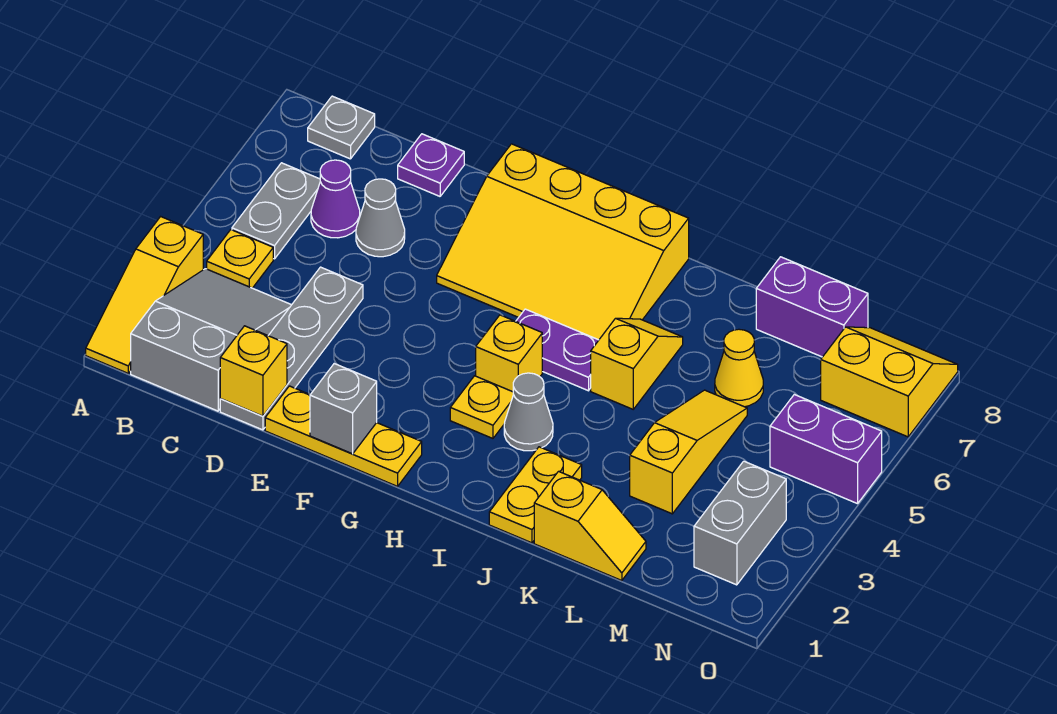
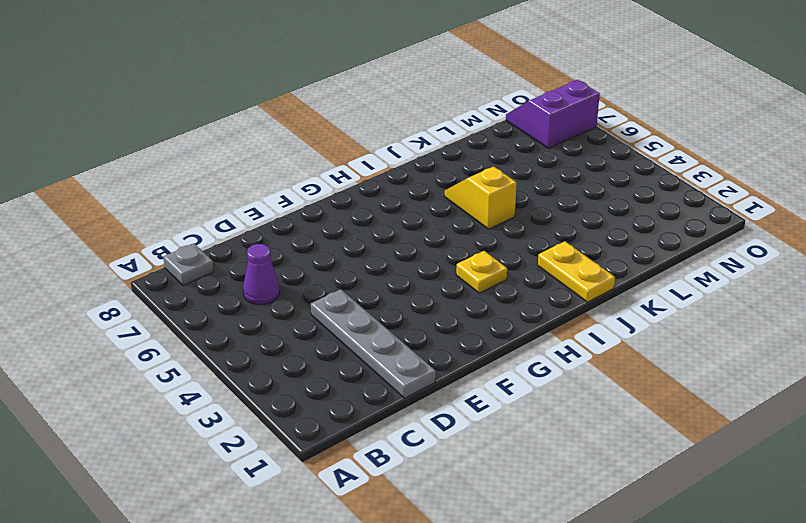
purple 2x2 slope [506,80,600,148] -> yellow 2x2 slope [821,327,958,437]
none -> yellow 1x3 slope [86,217,203,373]
none -> grey 2x3 slope [131,269,291,411]
none -> yellow 1x1 plate [207,230,273,288]

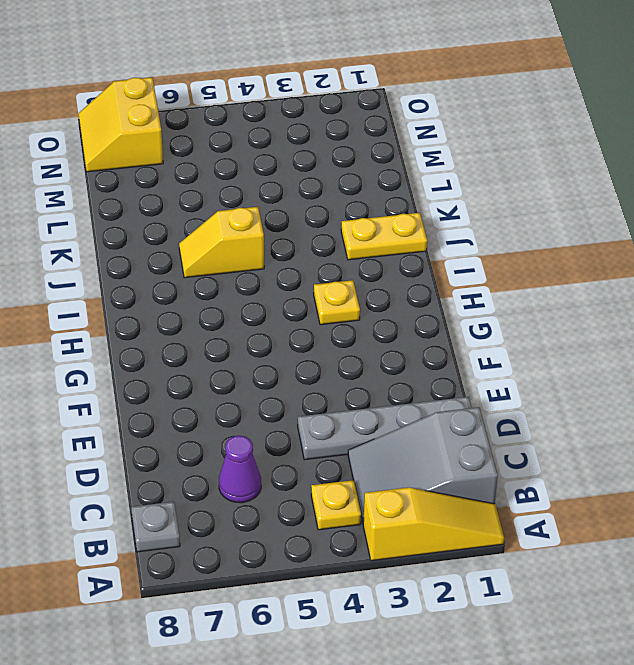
none -> grey 1x2 plate [232,163,320,259]
none -> grey 1x1 cone [356,179,405,257]
none -> purple 1x1 plate [398,134,464,196]

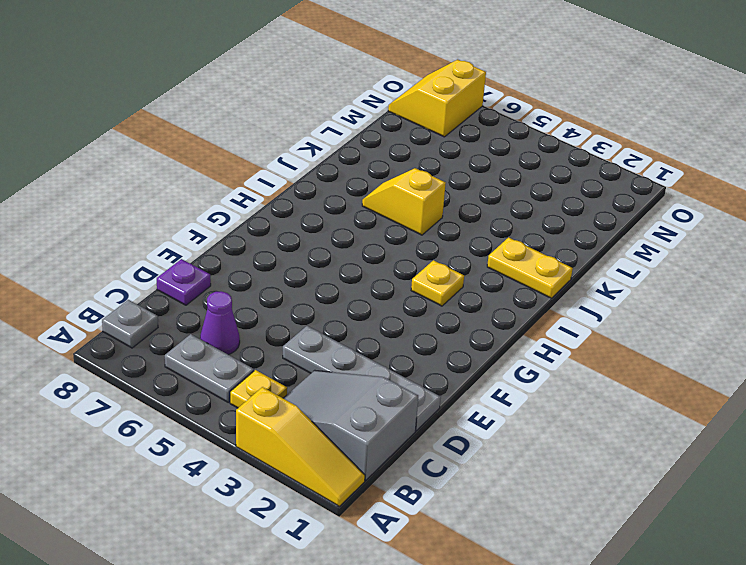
none -> grey 1x1 cone [356,179,405,257]
none -> yellow 1x3 plate [265,386,422,486]
none -> yellow 3x4 slope [437,144,689,340]

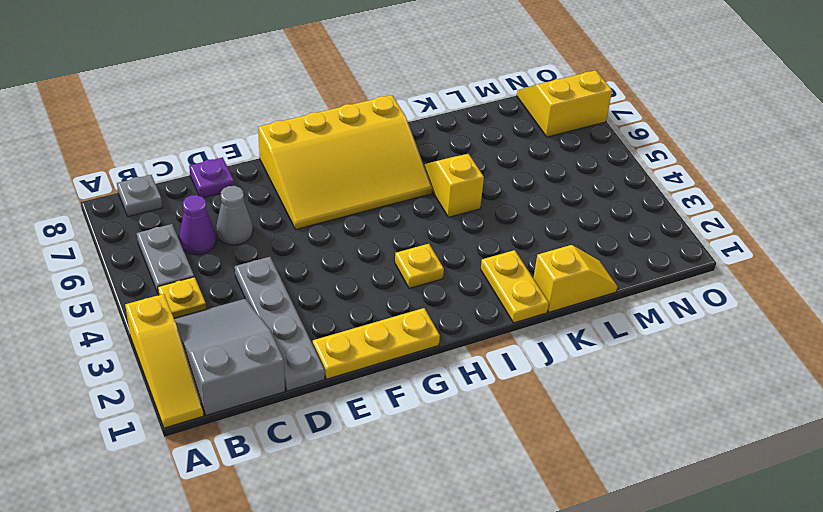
none -> yellow 1x1 brick [476,315,542,392]
none -> purple 1x2 plate [516,309,599,391]
none -> grey 1x1 cone [504,373,553,451]

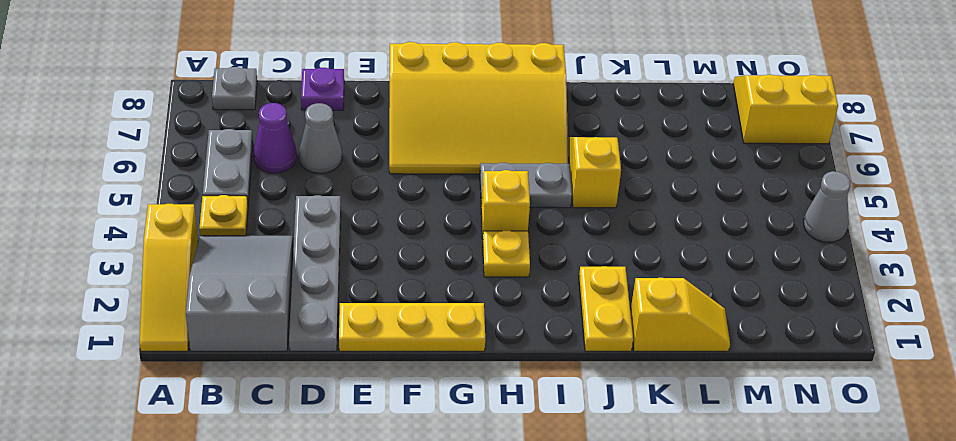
grey 1x2 plate [480,163,572,208] -> purple 1x2 plate [516,309,599,391]
grey 1x1 cone [804,171,850,242] -> grey 1x1 cone moved to [504,373,553,451]
none -> yellow 1x3 slope [630,390,747,514]
none -> yellow 1x1 cone [715,329,763,407]
none -> purple 1x2 brick [756,257,868,357]

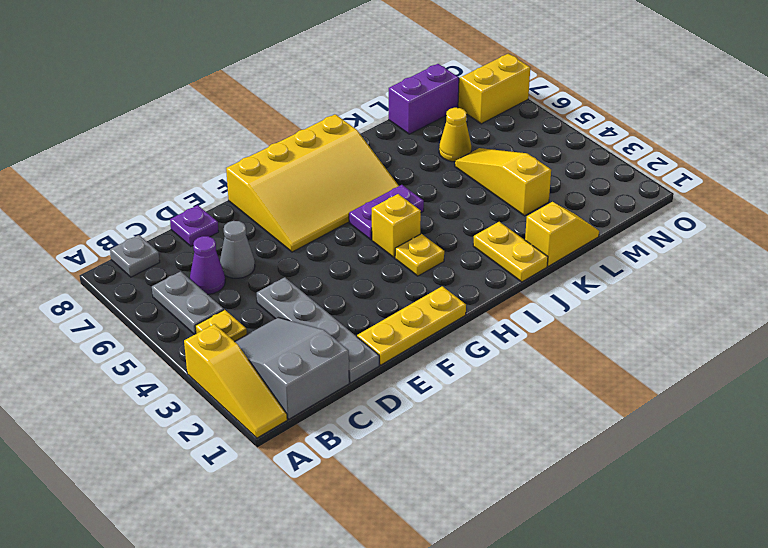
none -> grey 1x1 cone [504,373,553,451]
none -> yellow 1x2 slope [591,318,683,409]
none -> grey 1x2 brick [694,461,786,585]

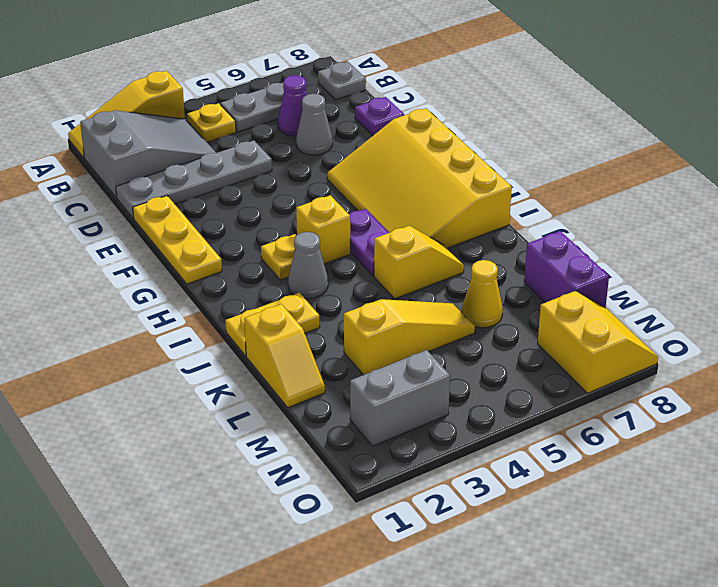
none -> purple 1x2 brick [770,394,882,504]
none -> yellow 1x1 brick [220,326,287,416]
none -> grey 1x1 brick [310,364,377,454]

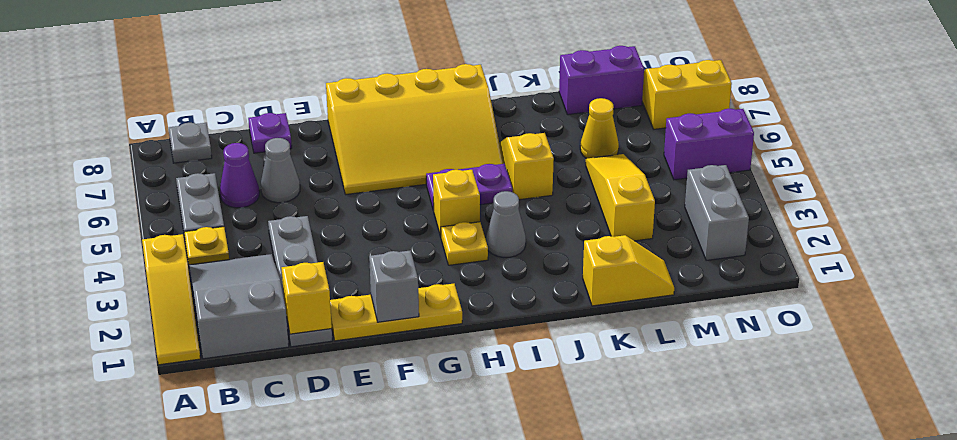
none -> yellow 1x2 plate [489,447,582,543]

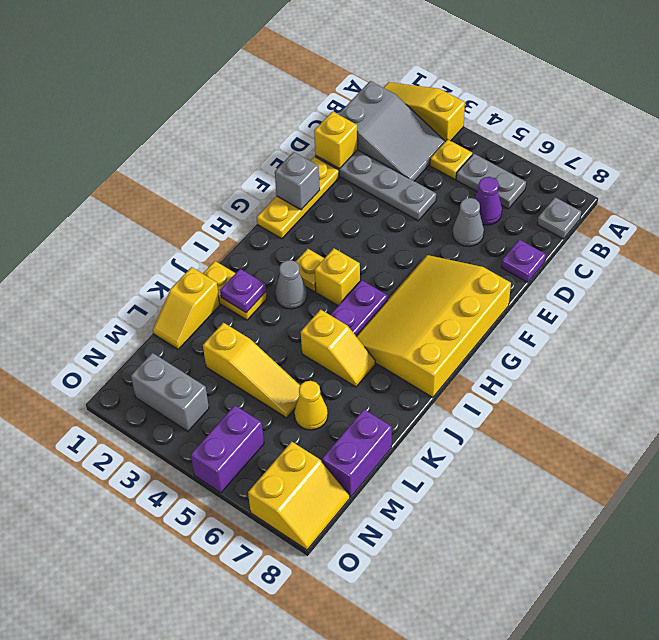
purple 1x1 plate [220,269,266,313] -> none

